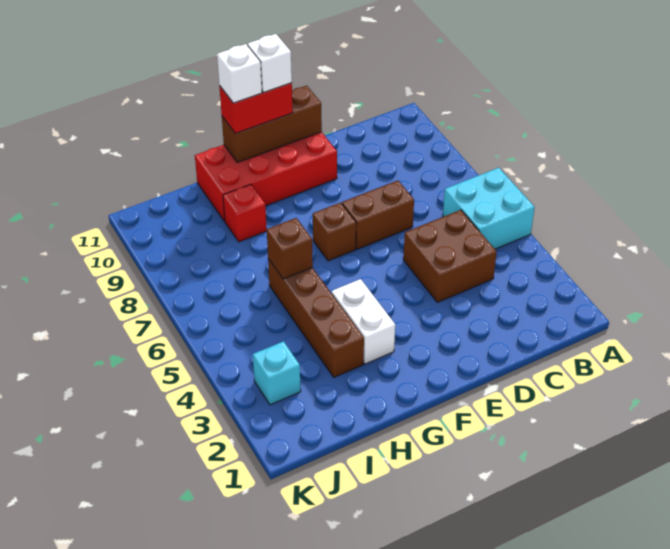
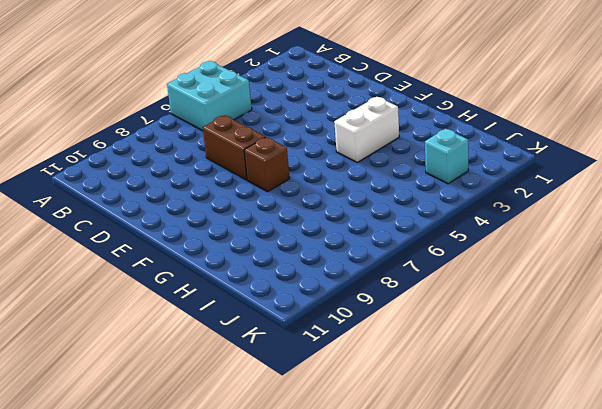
none -> brown 2x2 brick [403,210,497,302]
none -> red 2x4 brick [195,132,337,221]
none -> brown 1x4 brick [268,259,364,377]

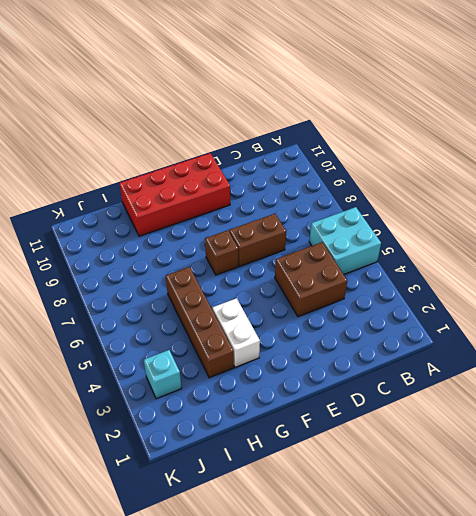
none -> red 1x1 brick [223,184,267,242]
none -> brown 1x3 brick [222,86,322,162]
none -> brown 1x1 brick [267,218,313,279]

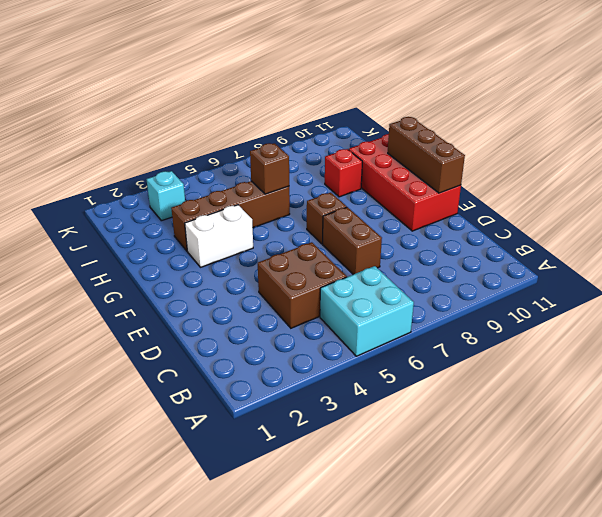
none -> red 1x2 brick [219,83,293,133]
none -> white 1x1 brick [248,34,292,92]
none -> white 1x1 brick [217,44,262,103]

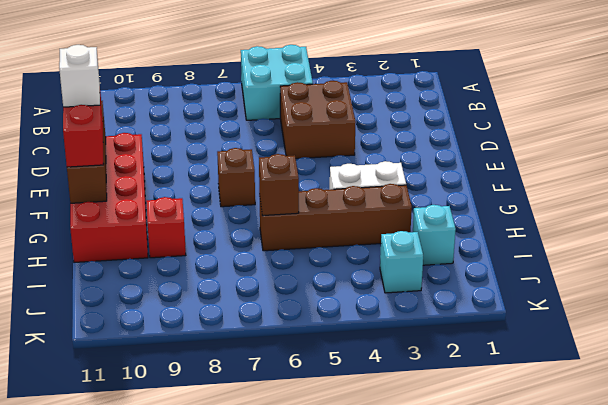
cyan 1x1 brick [413,205,456,265] -> none
none -> brown 1x2 brick [342,181,414,249]
none -> white 1x1 brick [217,44,262,103]

